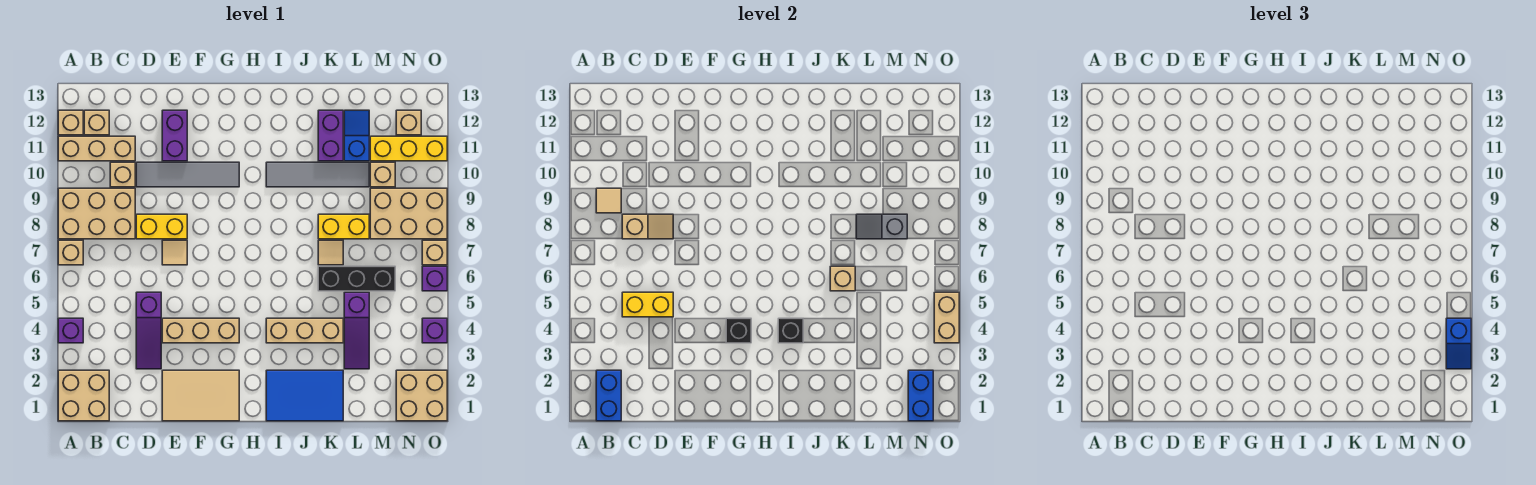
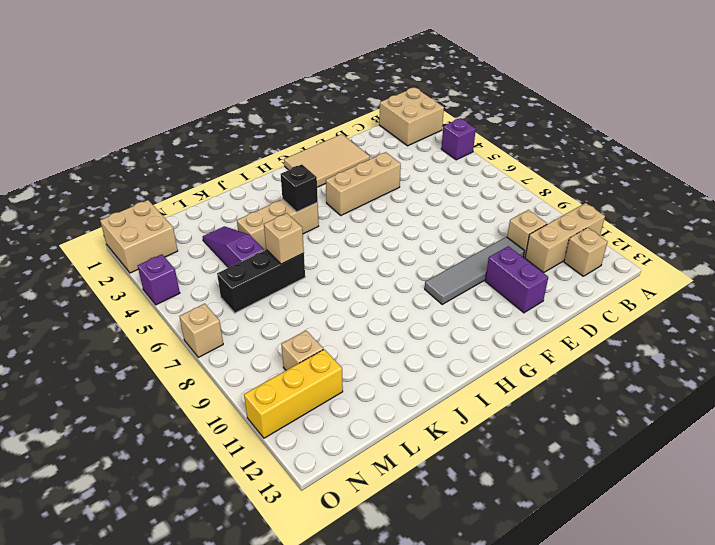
none -> tan 1x1 brick [58,240,83,265]
none -> tan 2x3 brick [58,188,135,239]
none -> tan 1x1 brick [58,110,83,135]
none -> purple 1x3 slope [136,292,161,369]

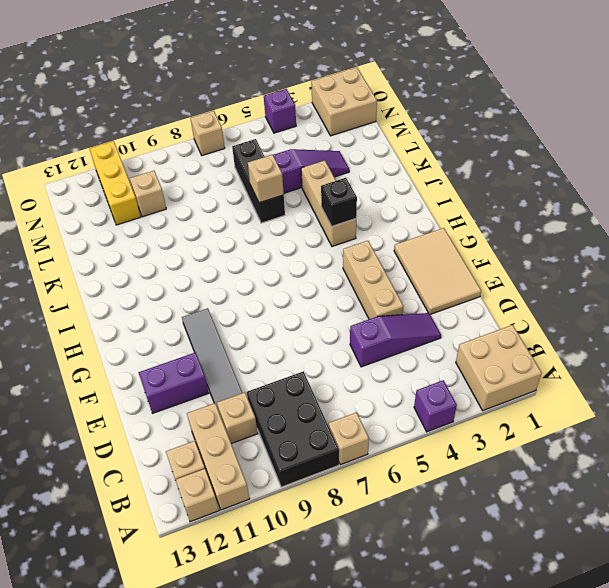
black 2x3 brick [247,371,339,487] -> tan 2x3 brick [58,188,135,239]
none -> yellow 1x2 brick [136,214,187,239]
none -> tan 1x1 tile [162,240,187,265]
none -> blue 2x3 tile [266,370,343,421]
none -> grey 1x4 tile [266,162,369,187]

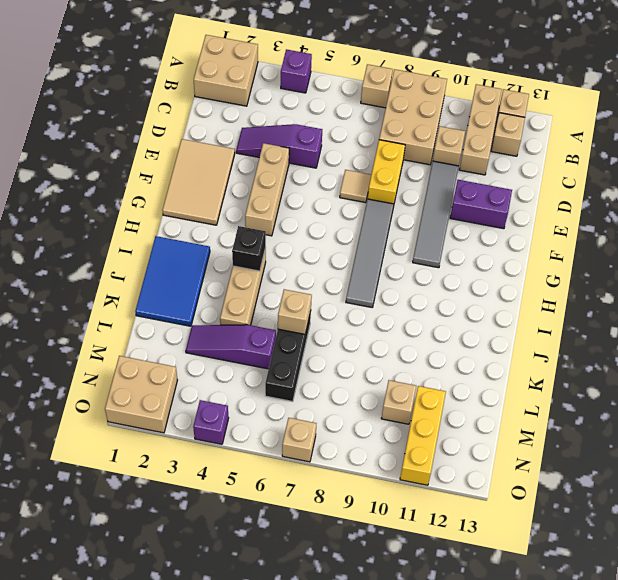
grey 1x4 tile [346,199,394,307] -> grey 1x4 tile moved to [266,162,369,187]
none -> tan 1x1 tile [318,240,343,265]
none -> yellow 1x2 brick [318,214,369,239]
none -> purple 1x2 brick [318,110,343,161]
none -> blue 1x2 slope [344,110,369,161]

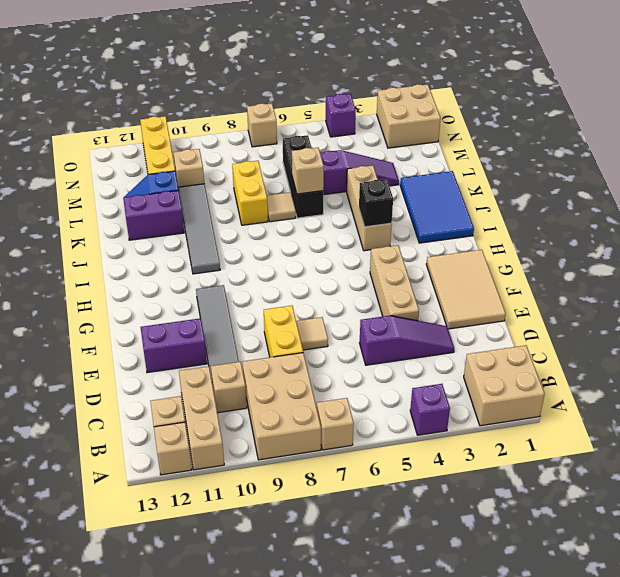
none -> tan 2x3 brick [370,188,447,239]
none -> tan 1x1 brick [396,110,421,135]
none -> purple 1x1 brick [422,266,447,291]
none -> blue 1x2 brick [596,370,621,421]

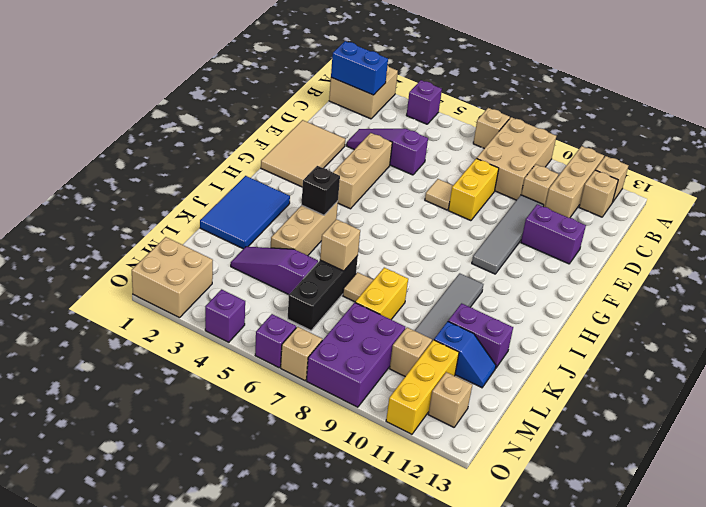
purple 2x3 brick [307,303,406,407] -> tan 2x3 brick [370,188,447,239]
none -> tan 1x1 tile [596,188,621,213]
none -> yellow 1x2 brick [622,292,673,317]
none -> tan 1x2 slope [622,214,673,239]
none -> black 1x1 brick [726,318,751,343]

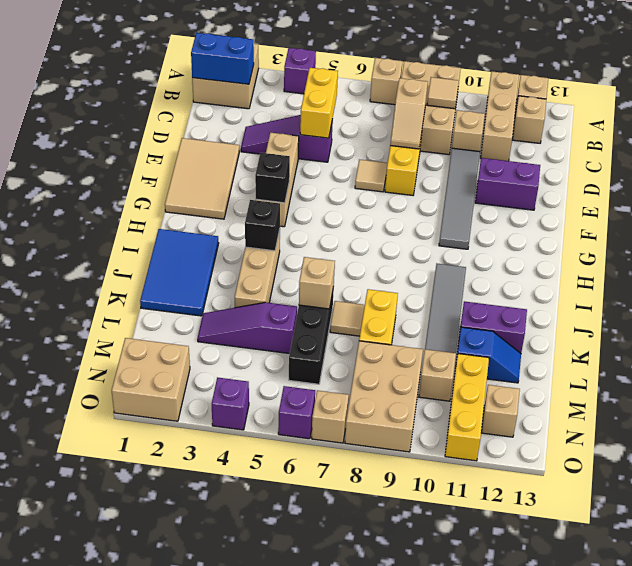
none -> grey 1x2 slope [856,214,907,239]
none -> blue 1x2 brick [908,370,933,421]
none -> tan 1x2 brick [934,292,959,343]
none -> blue 1x2 slope [1446,318,1471,369]

